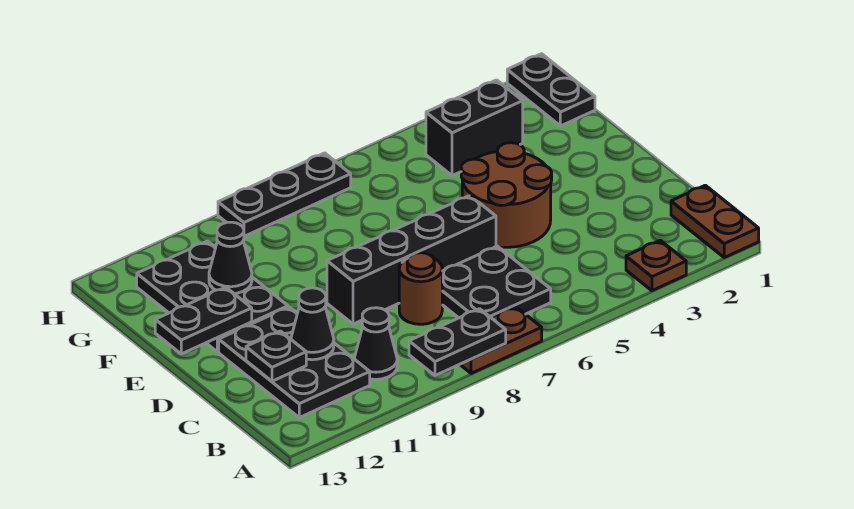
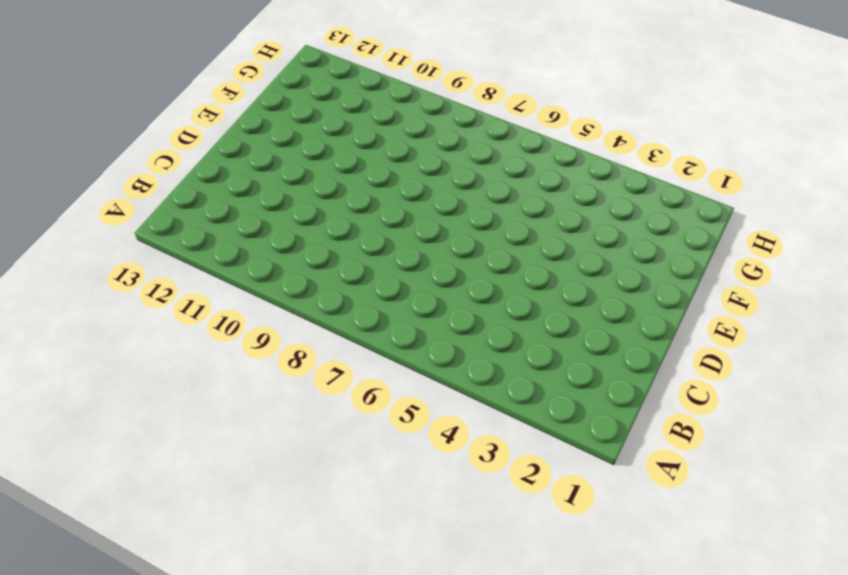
none -> brown 1x2 plate [671,185,759,257]
none -> brown 1x1 plate [626,240,686,291]
none -> brown 1x2 plate [460,307,542,373]

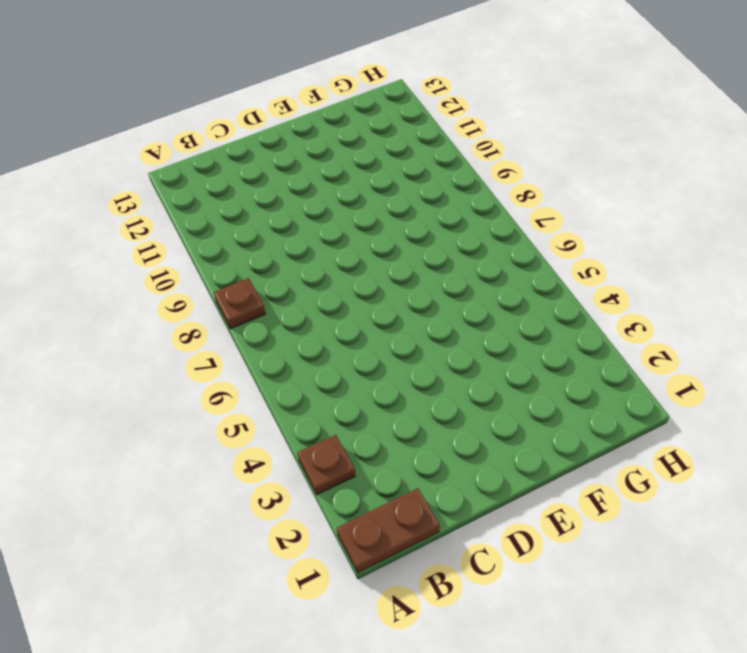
brown 1x1 plate [213,278,266,329] -> brown 1x2 plate [460,307,542,373]
none -> black 2x2 plate [442,246,551,318]
none -> black 1x1 cone [354,308,397,379]
none -> black 2x3 plate [219,307,370,418]

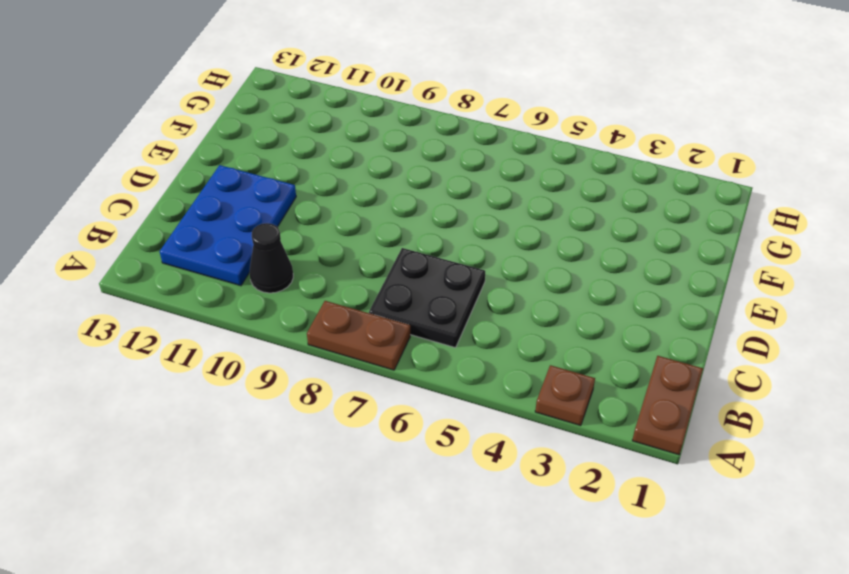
blue 2x3 plate [160,165,296,286] -> black 2x3 plate [219,307,370,418]
none -> brown 1x1 round brick [399,253,442,324]
none -> brown 2x2 round brick [461,143,552,247]
none -> black 1x4 brick [327,196,496,324]

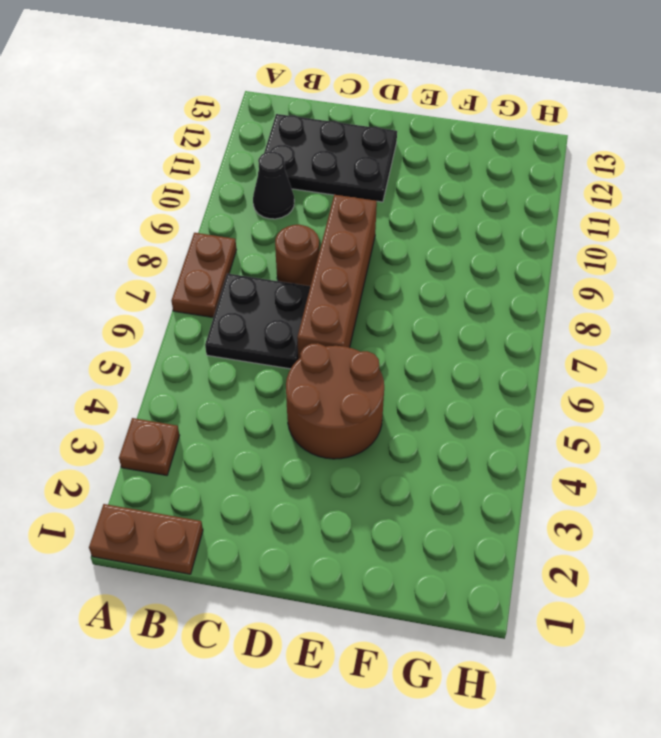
brown 1x4 brick [297,195,377,359] -> black 1x4 brick [327,196,496,324]
none -> black 2x3 plate [137,241,288,352]
none -> black 1x2 plate [507,54,595,126]
none -> black 1x2 brick [426,80,523,176]

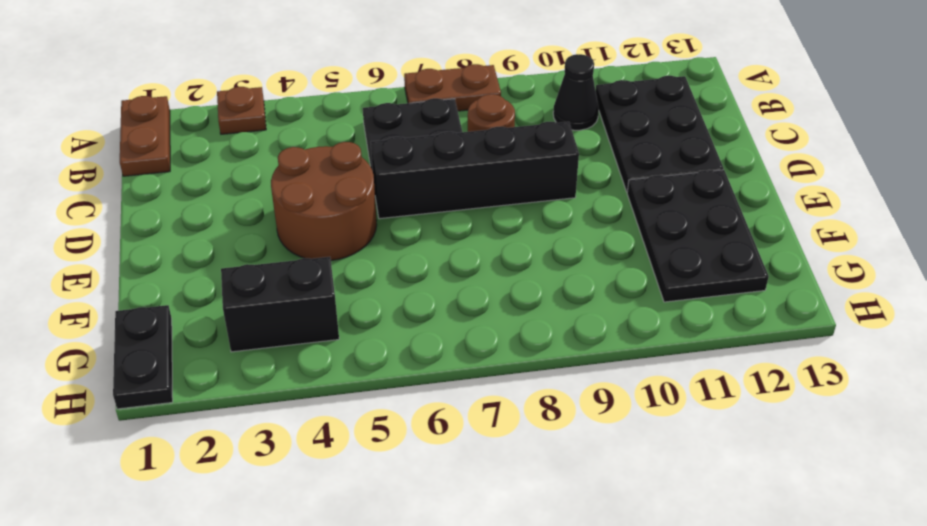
none -> black 1x3 plate [218,153,351,236]
none -> black 1x2 plate [409,309,506,375]
none -> black 1x1 cone [291,288,334,360]

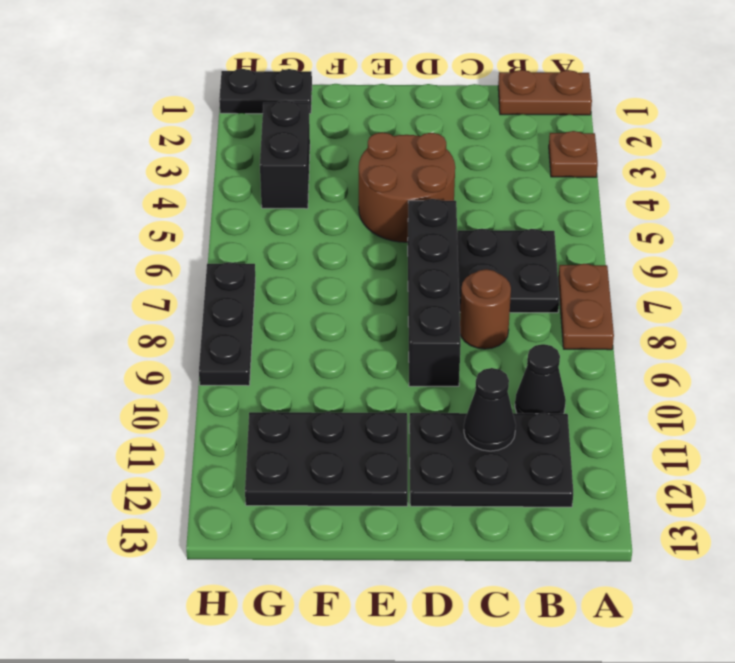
none -> black 1x2 plate [409,309,506,375]
none -> black 1x1 plate [246,331,306,381]
none -> black 1x2 plate [155,287,252,354]

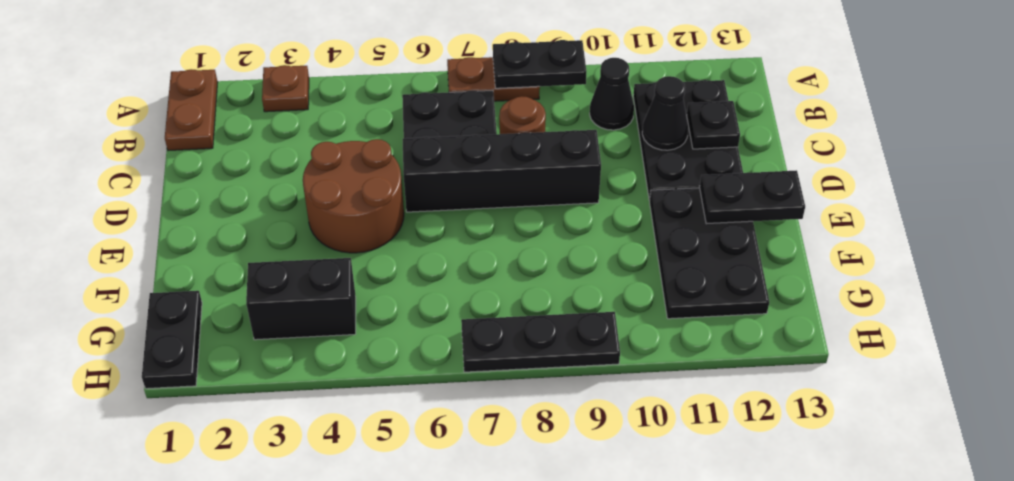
none -> black 1x1 cone [209,222,252,294]

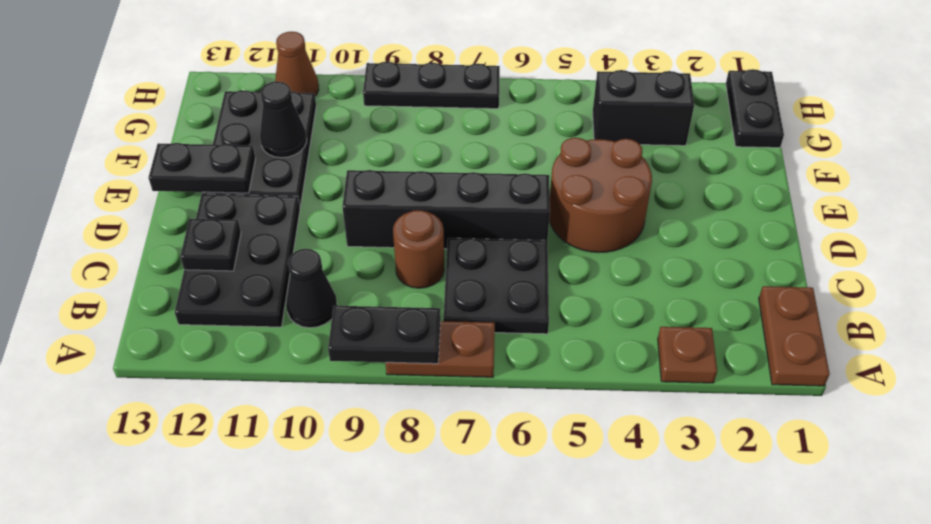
brown 1x1 cone [275,32,319,96] -> none
none -> black 1x1 cone [291,288,334,360]

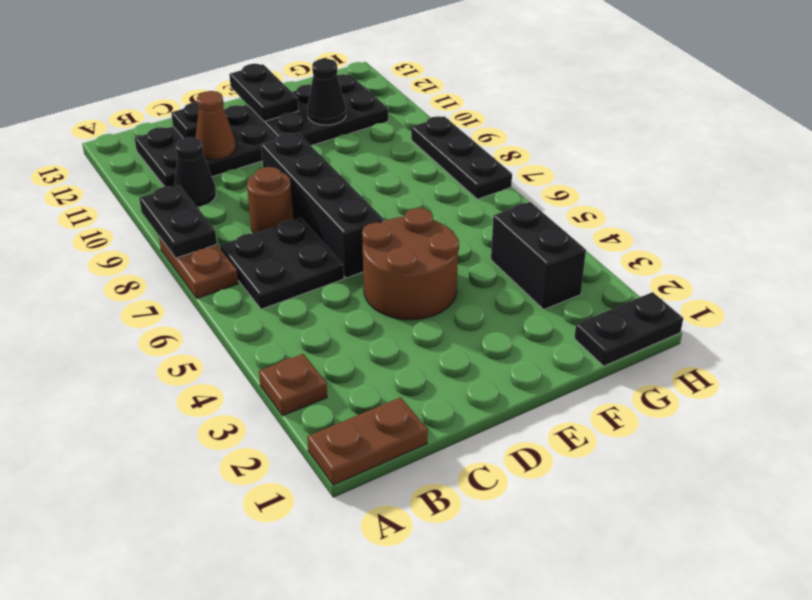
brown 1x1 cone [196,91,236,160] -> black 1x1 cone [291,288,334,360]

